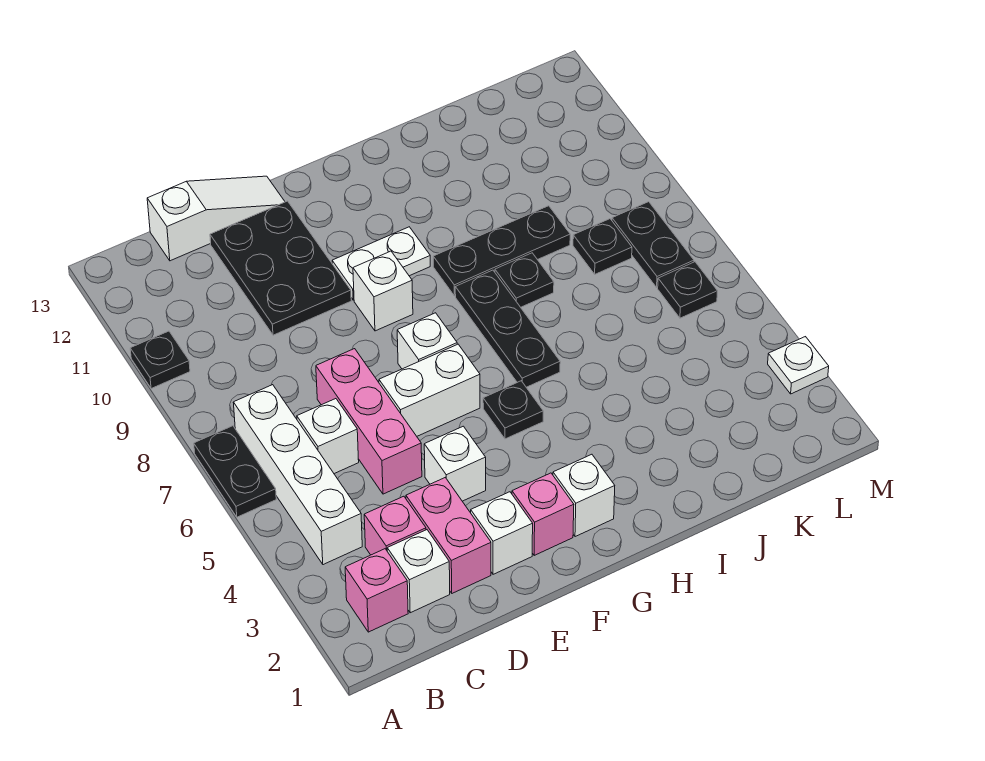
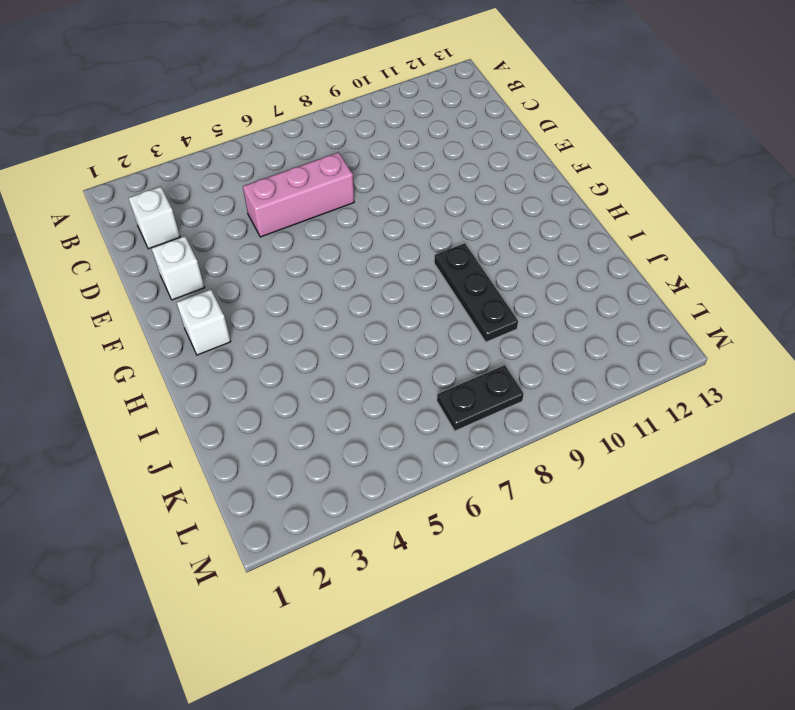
none -> black 1x2 plate [194,426,276,517]
none -> black 1x1 plate [130,331,190,389]
none -> pink 1x1 brick [345,549,408,632]

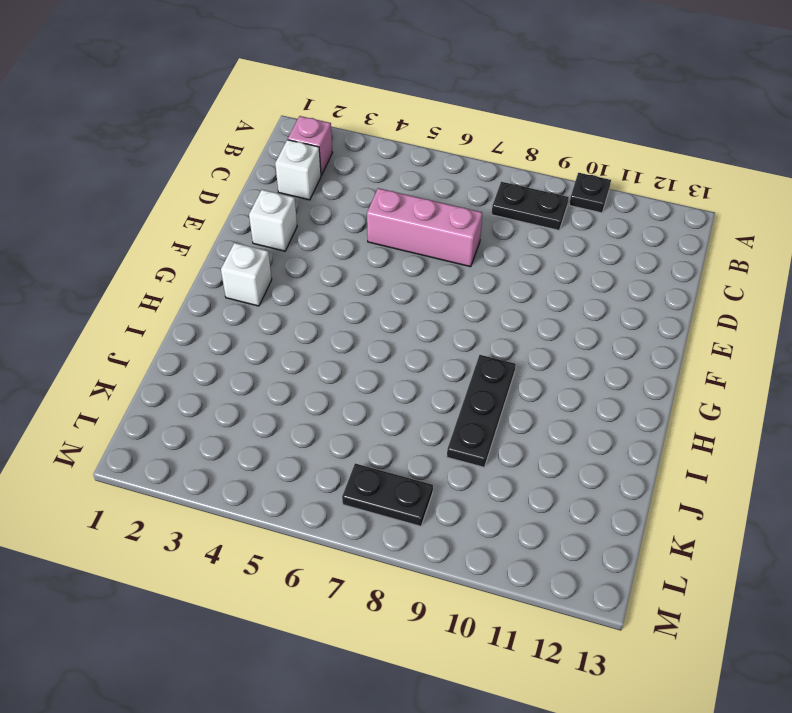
black 1x2 plate [492,182,569,230] -> black 1x2 plate moved to [194,426,276,517]
none -> white 1x4 brick [233,385,362,565]
none -> pink 1x1 brick [364,496,426,555]
none -> white 1x1 brick [297,399,359,474]

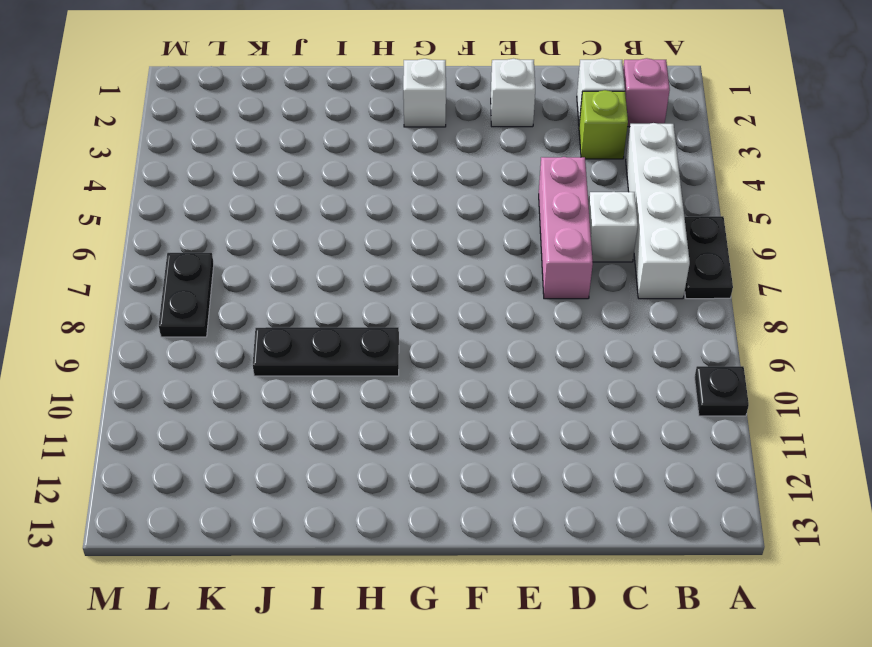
lime 1x1 brick [579,90,628,159] -> pink 1x1 brick [364,496,426,555]
none -> white 1x3 slope [147,176,285,261]
none -> pink 1x2 brick [406,478,491,593]
none -> black 2x3 plate [210,201,351,335]

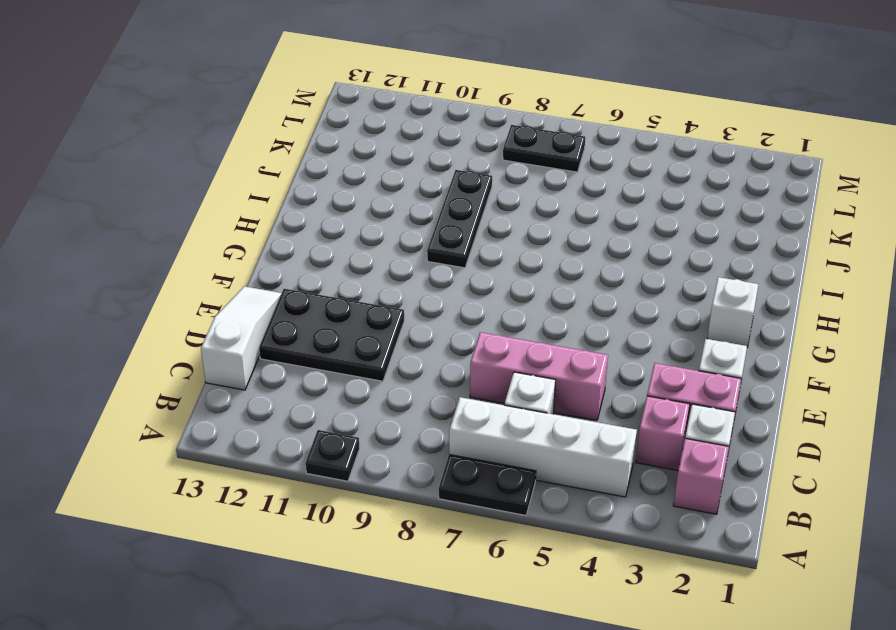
none -> white 1x1 brick [424,426,486,501]
none -> white 1x2 brick [379,344,480,436]
none -> pink 1x1 brick [512,473,574,555]

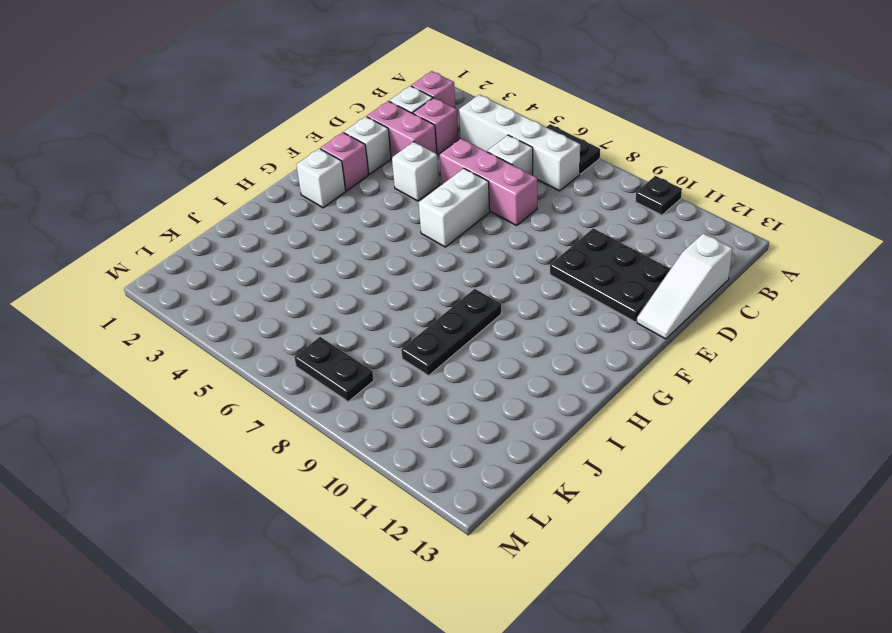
none -> white 1x1 brick [397,313,457,369]
none -> white 1x1 brick [353,251,413,331]
none -> white 1x2 plate [332,227,430,300]

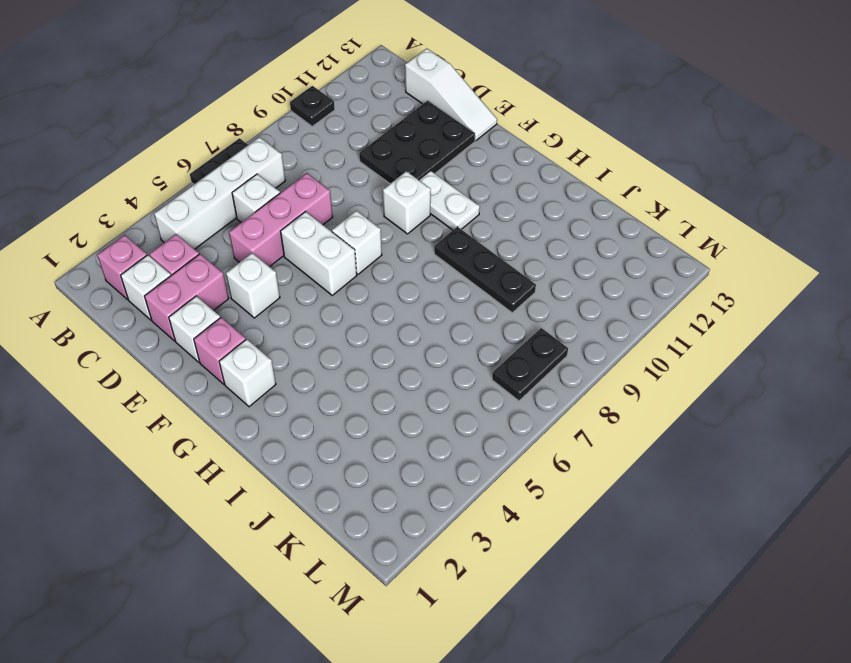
none -> black 1x1 plate [483,381,543,439]
none -> black 1x3 plate [455,270,560,387]
none -> black 1x1 plate [495,253,554,307]

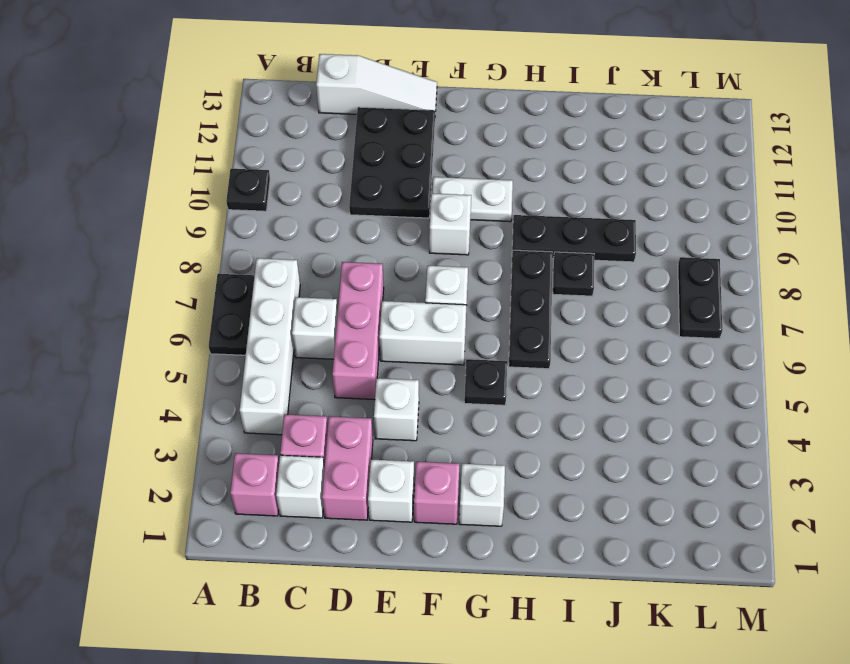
none -> black 1x1 plate [573,219,632,274]
none -> black 1x1 plate [658,262,718,318]
none -> white 1x1 plate [768,337,829,394]

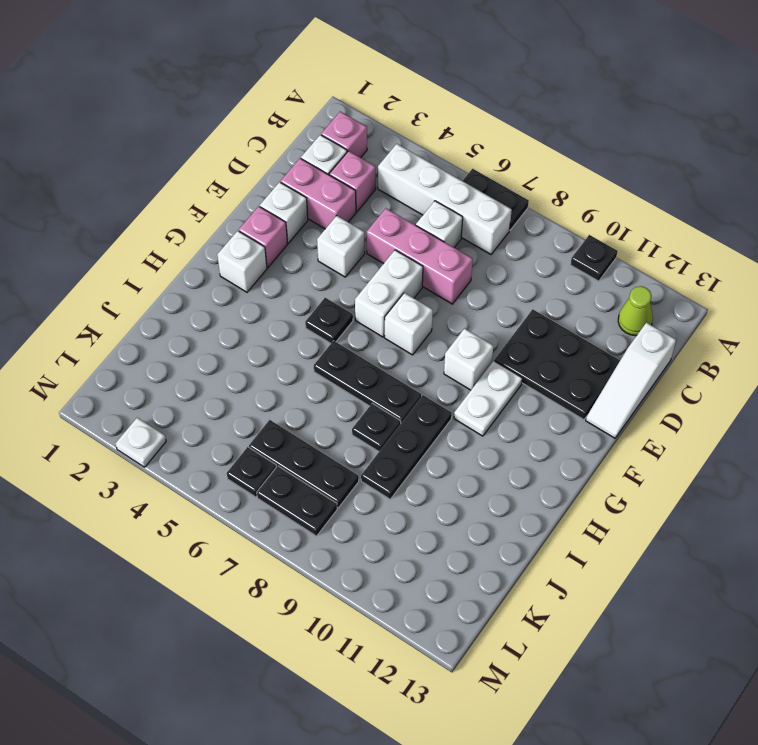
lime 1x1 cone [618,286,653,336] -> none
black 1x3 plate [249,420,359,508] -> black 1x1 plate [573,219,632,274]

